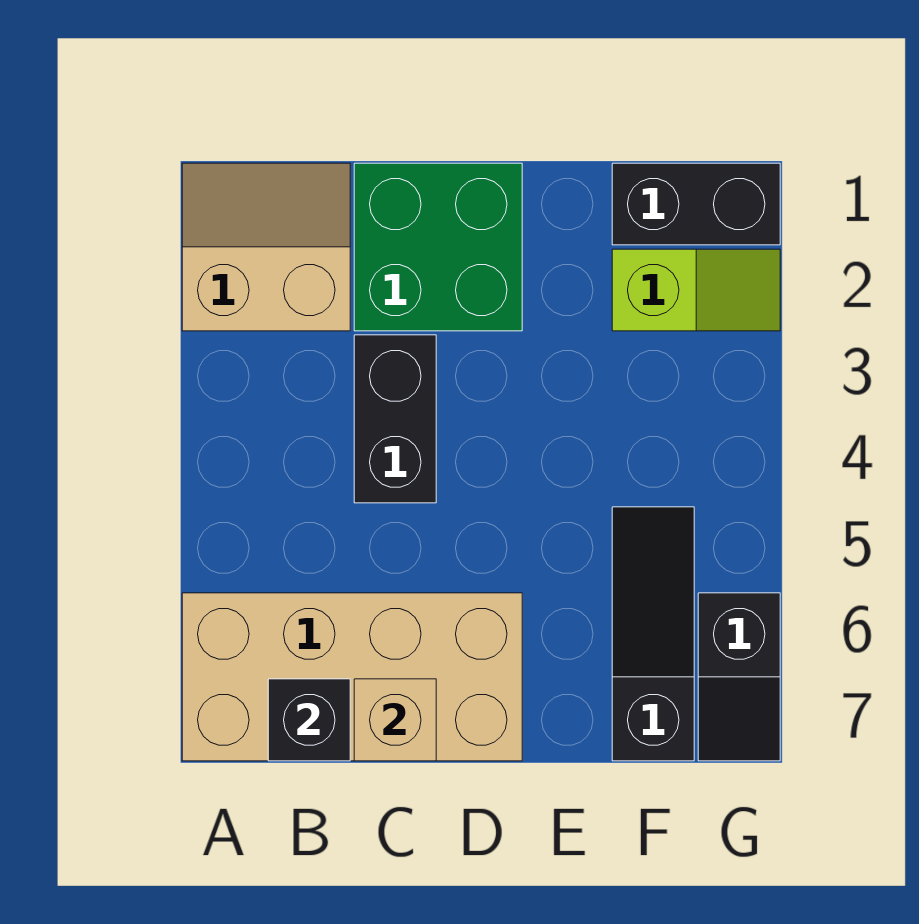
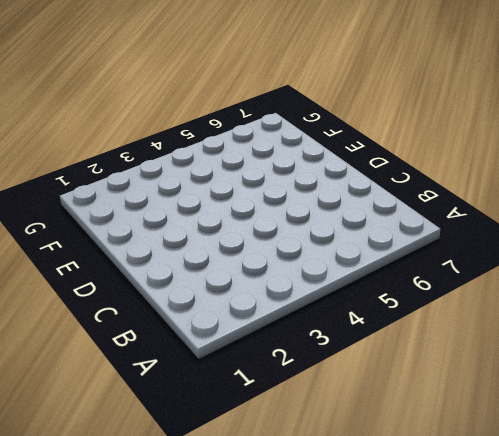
none -> tan 2x2 slope [182,163,350,331]
none -> tan 2x4 brick [182,593,522,761]

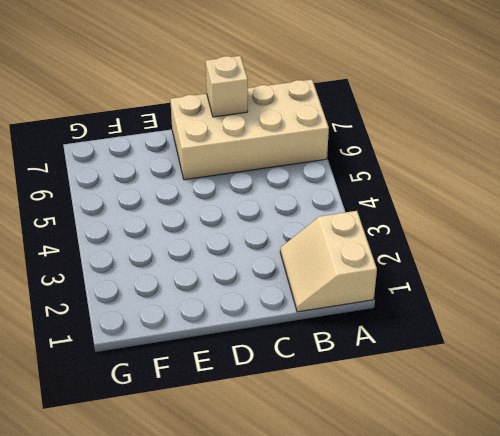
tan 2x2 slope [280,211,377,312] -> tan 2x2 slope turned to [182,163,350,331]
none -> green 2x2 brick [354,163,522,331]
none -> black 1x2 brick [354,335,436,503]

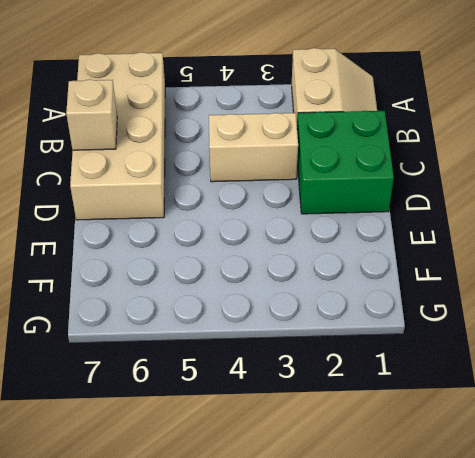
tan 1x2 brick [209,113,298,182] -> black 1x2 brick [354,335,436,503]
none -> black 1x2 brick [612,163,780,245]
none -> lime 1x2 slope [612,249,780,331]

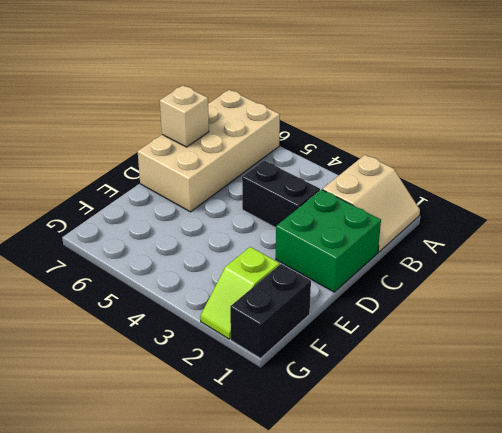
none -> black 1x3 slope [612,507,694,761]
none -> black 1x2 slope [698,593,780,761]

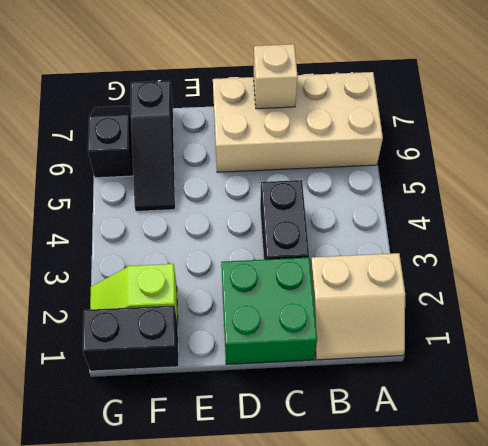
none -> black 1x1 brick [268,679,350,761]

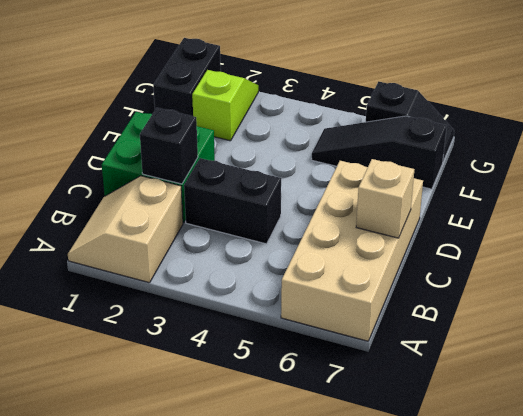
black 1x1 brick [140,108,198,184] -> black 1x1 brick moved to [268,679,350,761]

